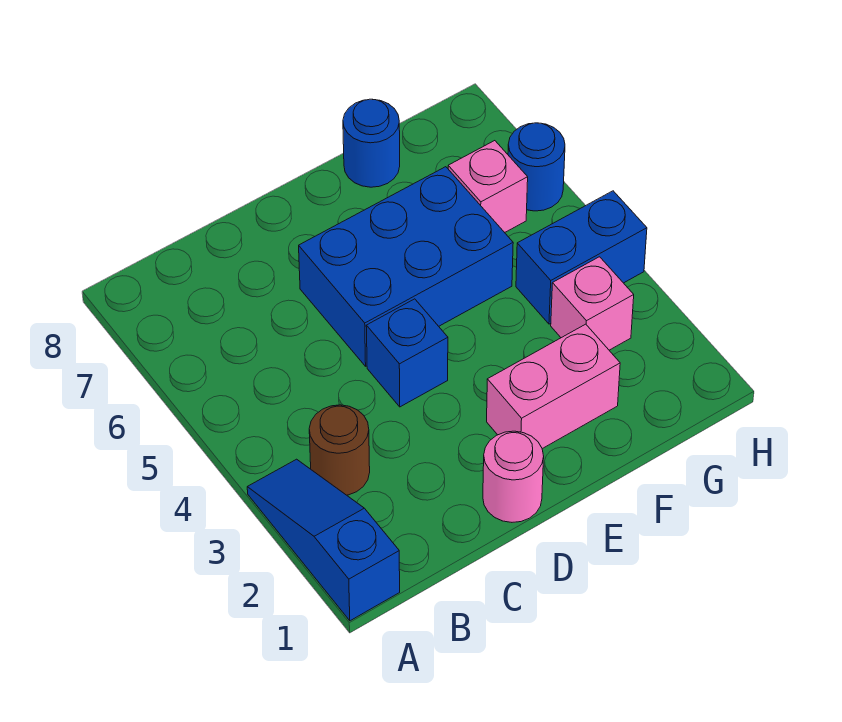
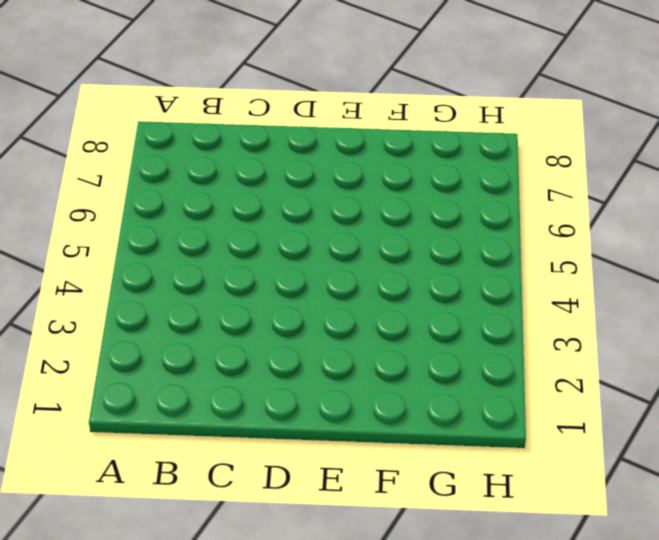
none -> blue 1x3 slope [247,459,400,621]
none -> brown 1x1 round brick [309,405,370,495]

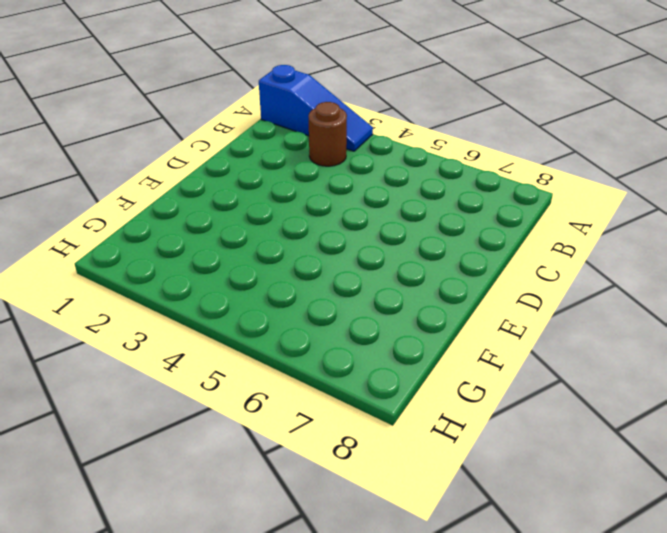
none -> pink 1x1 round brick [483,431,544,522]
none -> blue 1x1 brick [366,299,448,407]

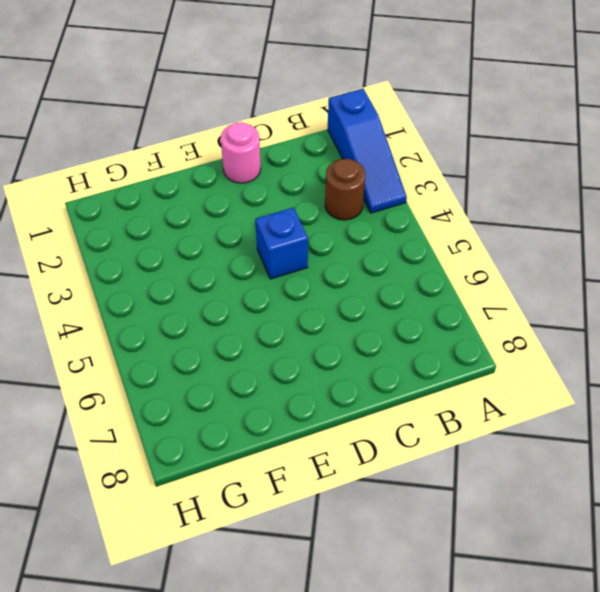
none -> blue 2x3 brick [299,167,513,366]
none -> pink 1x2 brick [487,324,620,449]

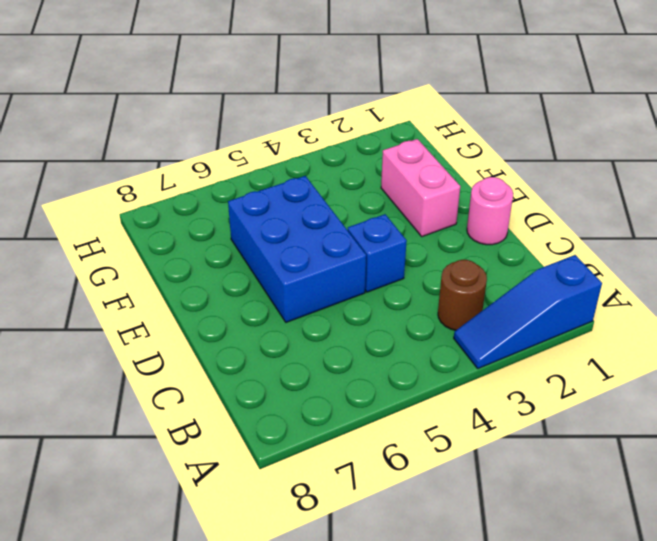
none -> blue 1x1 round brick [343,99,400,187]
none -> pink 1x1 brick [551,257,634,350]

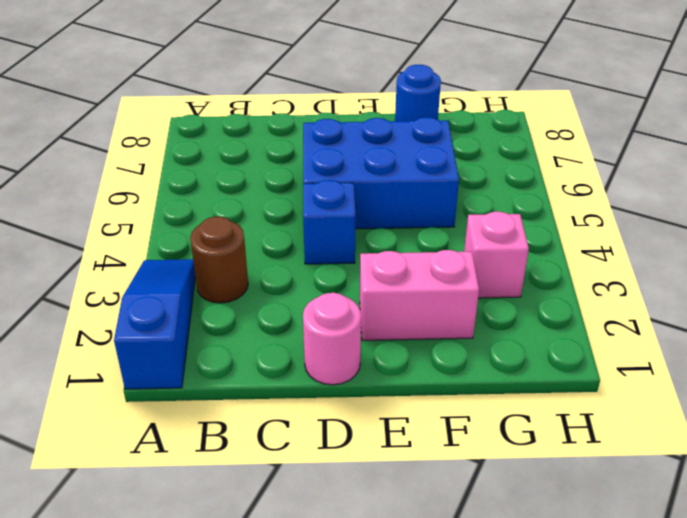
none -> blue 1x2 brick [516,191,647,324]
none -> pink 1x1 brick [448,141,528,233]

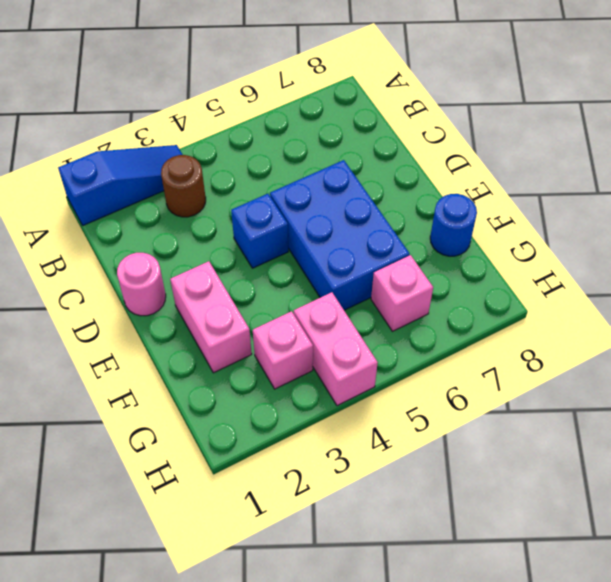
pink 1x2 brick [294,292,378,406] -> blue 1x2 brick [516,191,647,324]
none -> blue 1x1 round brick [508,123,565,211]

